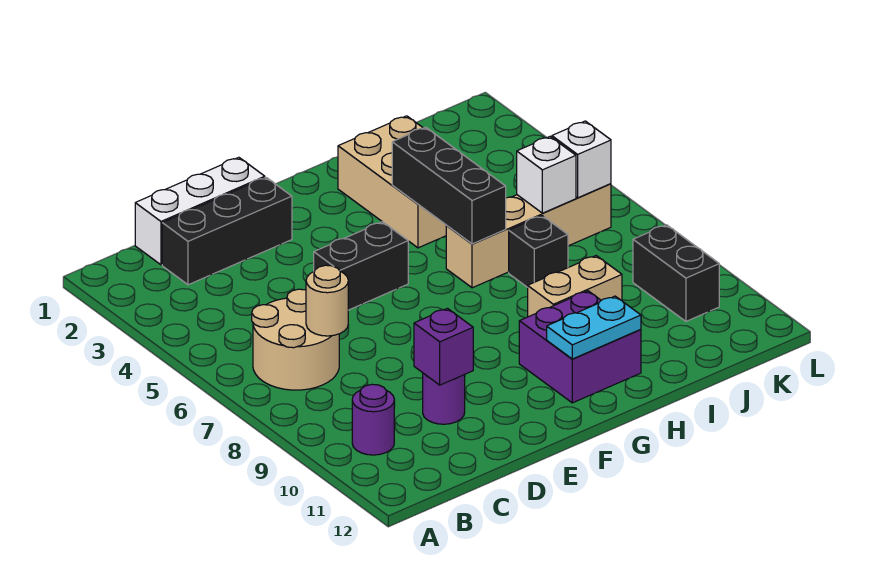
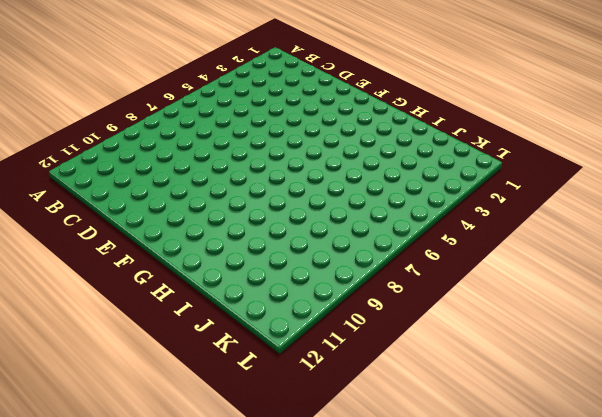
none -> tan 2x2 round brick [252,289,339,390]
none -> purple 1x1 round brick [352,384,394,455]
none -> white 1x3 brick [135,157,265,265]

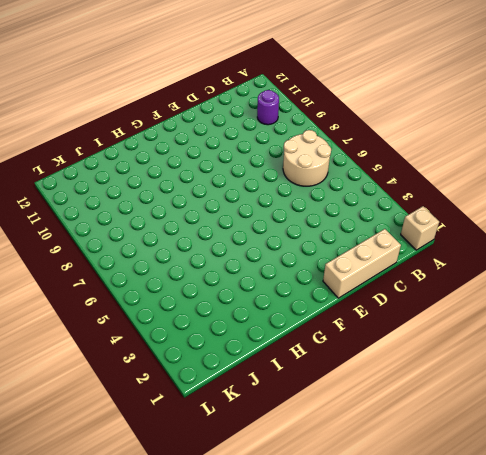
tan 1x1 brick [401,206,439,250] -> none
tan 1x3 brick [323,229,401,298] -> white 1x3 brick [135,157,265,265]
none -> black 1x3 brick [162,177,292,285]
none -> purple 1x1 round brick [423,373,465,424]
none -> black 1x2 brick [314,222,408,310]

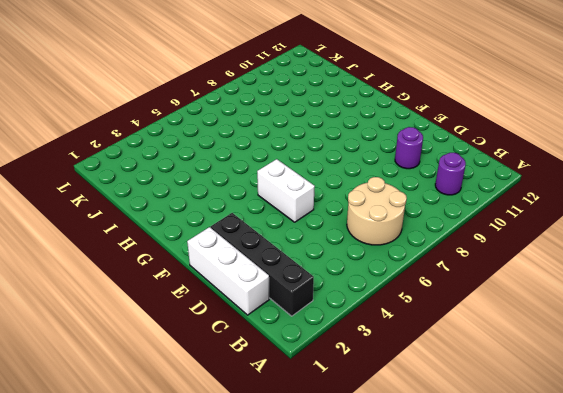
black 1x4 brick [211,213,314,316] -> black 1x3 brick [162,177,292,285]
white 1x2 brick [257,159,315,222] -> black 1x2 brick [314,222,408,310]
none -> purple 2x2 brick [519,291,641,403]
none -> tan 2x3 brick [338,116,446,248]
none -> tan 1x4 brick [446,184,611,288]

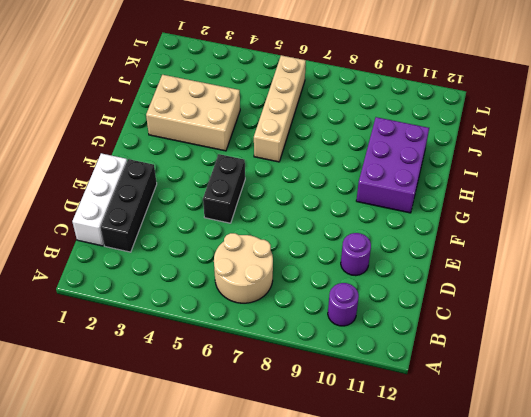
purple 2x3 brick [356,117,429,213] -> purple 2x2 brick [519,291,641,403]
none -> tan 1x2 brick [528,256,622,317]
none -> black 1x1 brick [509,216,568,287]
none -> black 1x2 brick [633,225,719,321]

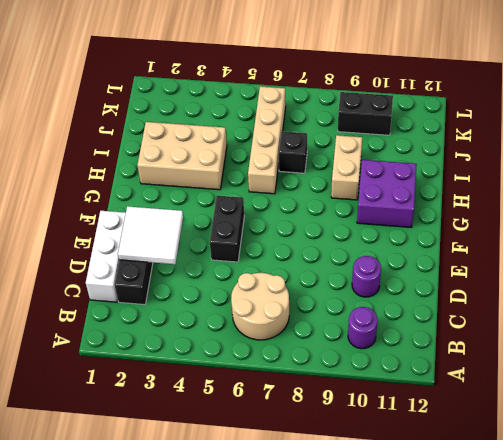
white 2x2 tile [118,206,183,264] -> none
none -> tan 1x1 round brick [306,265,348,336]
none -> purple 1x1 brick [414,308,473,385]
none -> cyan 1x2 plate [547,296,641,359]

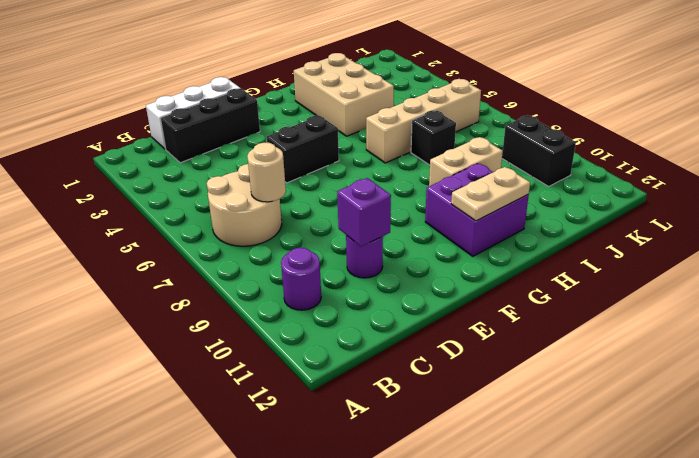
tan 1x2 plate [451,167,530,221] -> cyan 1x2 plate [547,296,641,359]
none -> black 1x3 brick [392,127,506,244]
none -> white 1x1 brick [517,137,576,213]
none -> white 1x1 brick [552,121,611,198]

